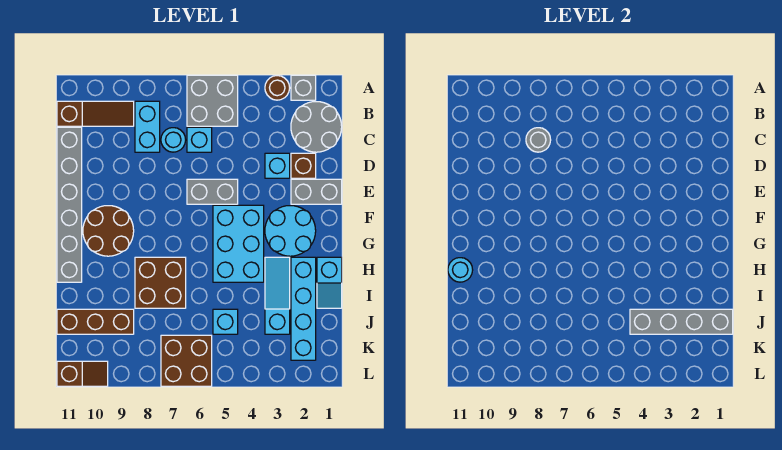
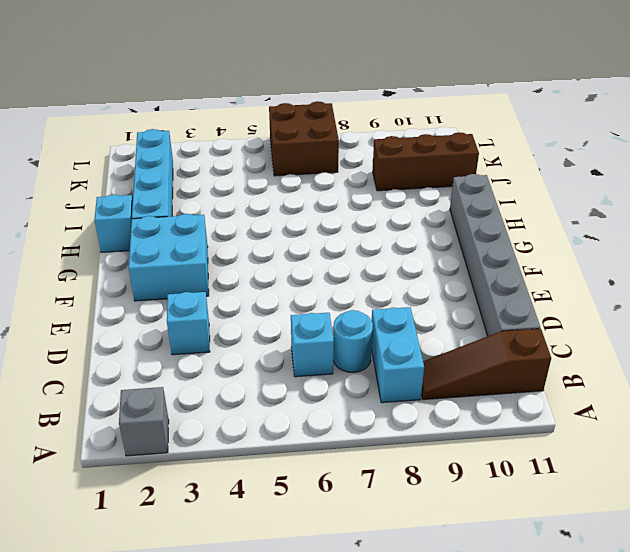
cyan 2x2 brick [129,214,209,301] -> cyan 2x2 round brick [265,206,316,256]
none -> brown 1x1 round brick [265,76,290,100]
none -> grey 2x2 brick [187,75,238,126]
none -> grey 2x2 round brick [291,102,342,152]

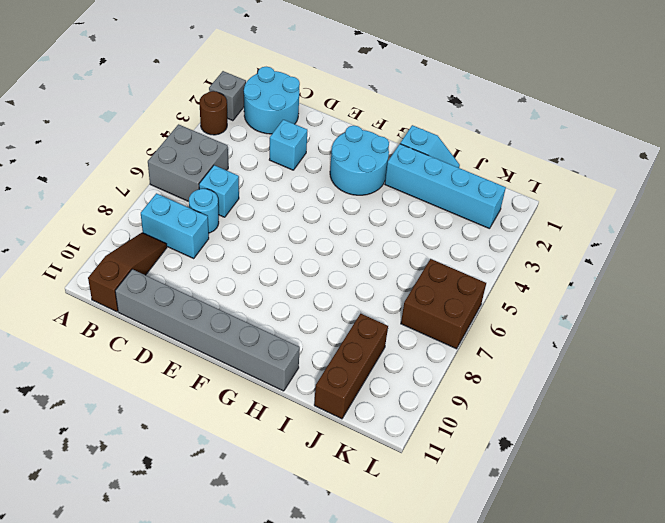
cyan 2x2 round brick [244,67,300,134] -> grey 2x2 round brick [291,102,342,152]
none -> brown 1x1 brick [291,153,316,178]
none -> grey 1x2 brick [291,179,342,204]
none -> grey 1x2 brick [187,179,238,204]

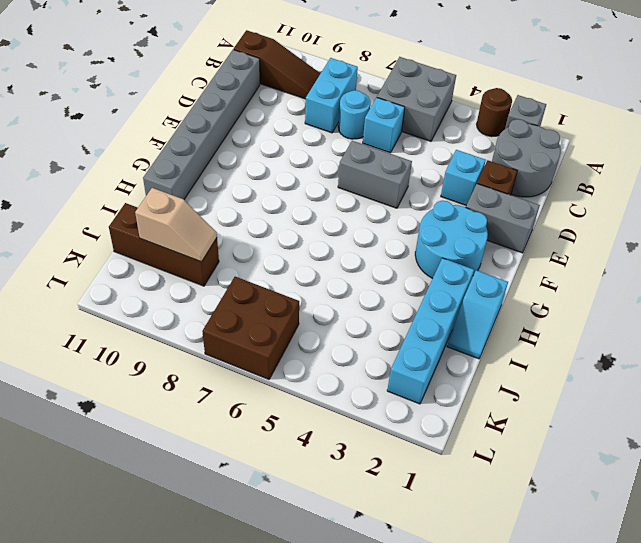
tan 1x2 slope [135,188,217,262] -> none
none -> cyan 2x3 brick [213,205,264,282]
none -> brown 2x2 round brick [83,206,134,256]
none -> cyan 1x3 slope [265,257,290,334]

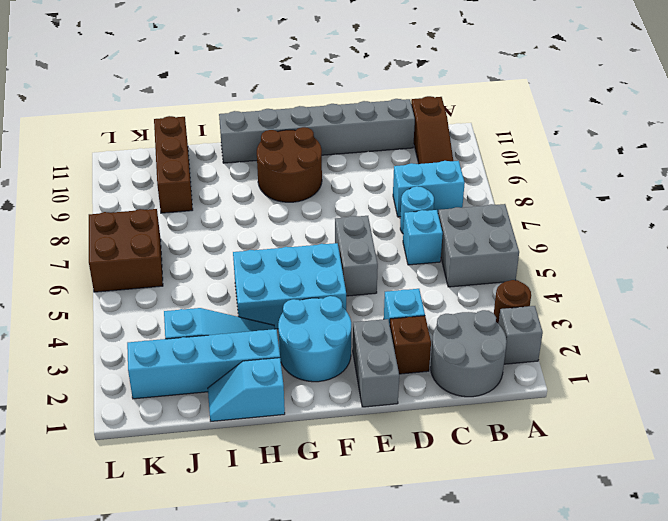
none -> brown 2x2 brick [135,257,186,308]
none -> cyan 1x1 brick [213,309,238,334]
none -> brown 1x2 slope [57,361,108,386]

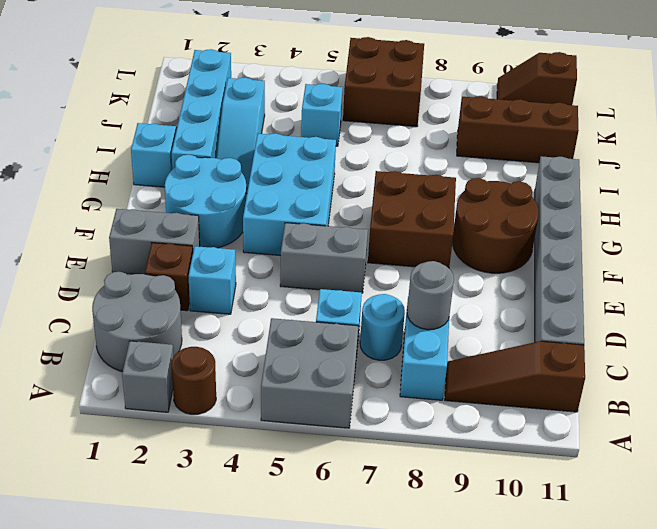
brown 2x2 brick [368,171,456,268] -> brown 2x2 brick moved to [135,257,186,308]
none -> cyan 1x1 round brick [448,258,473,282]
none -> grey 1x4 brick [630,309,733,334]

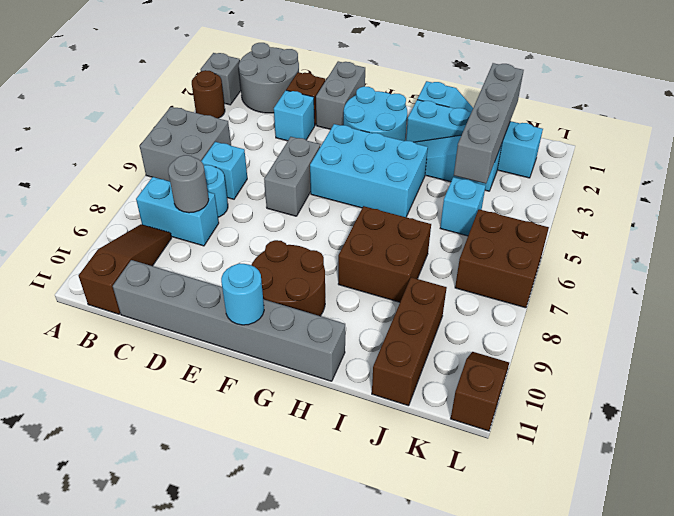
cyan 1x1 round brick [221,263,264,325] -> cyan 1x1 round brick moved to [448,258,473,282]

